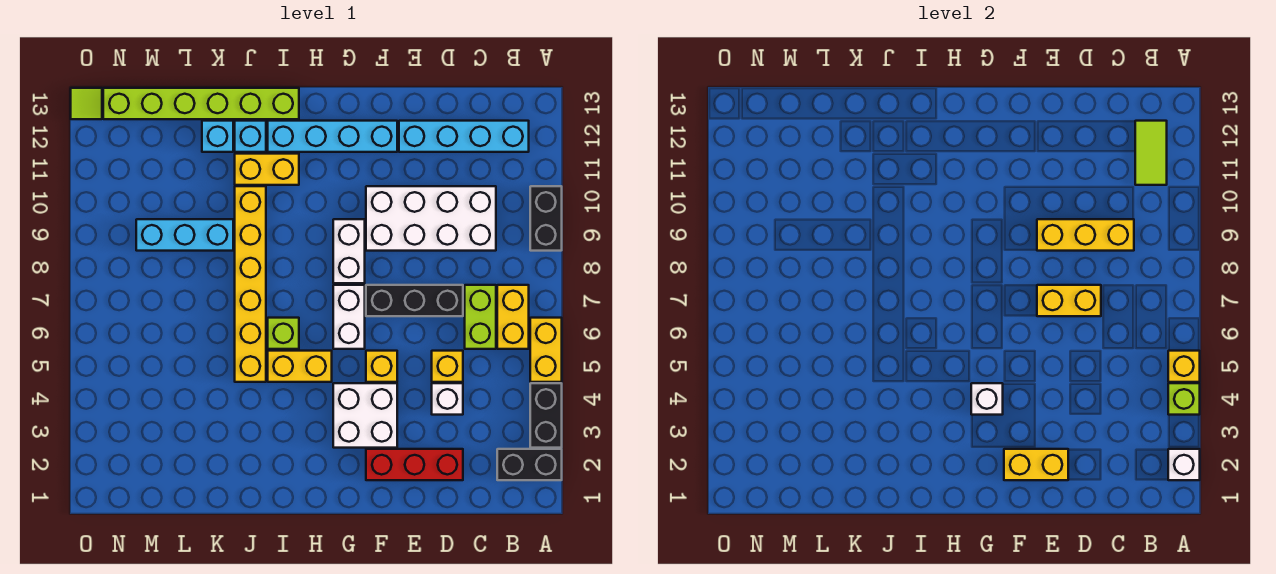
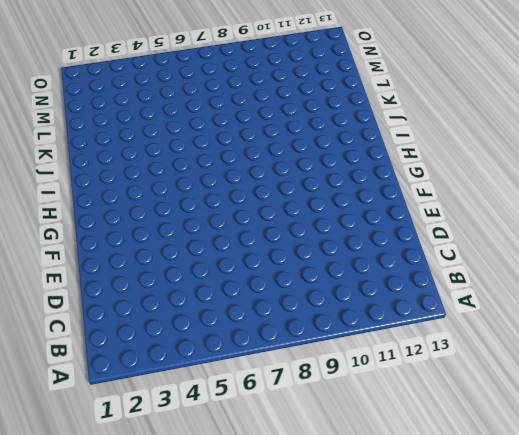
none -> black 1x2 brick [497,449,562,480]
none -> black 1x2 brick [530,383,562,448]
none -> yellow 1x2 brick [530,318,562,382]
none -> black 1x2 brick [530,186,562,251]

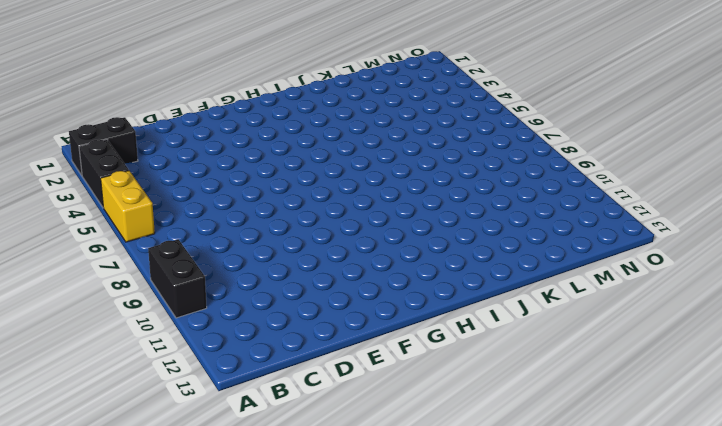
none -> yellow 1x2 brick [497,285,529,349]
none -> cyan 1x4 brick [399,121,529,152]
none -> lime 1x2 brick [465,285,496,349]
none -> white 2x4 brick [366,186,496,251]

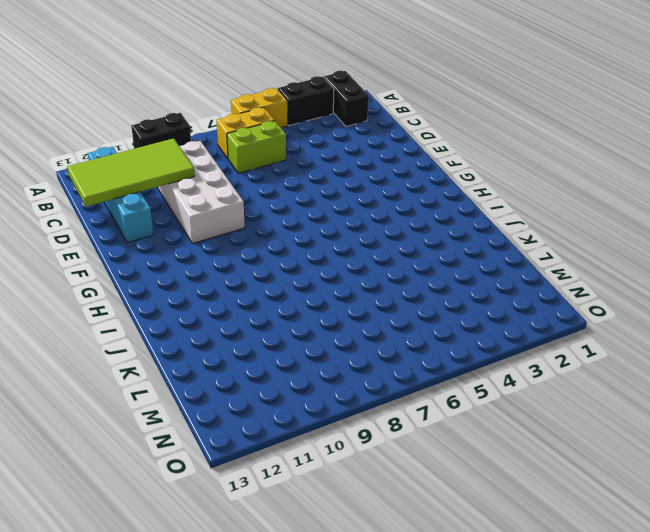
lime 2x4 tile [67,138,195,207] -> none
none -> red 1x3 brick [366,449,463,480]
none -> white 1x1 brick [432,383,463,415]
none -> yellow 1x1 brick [432,351,463,382]
none -> black 1x3 brick [366,285,463,316]

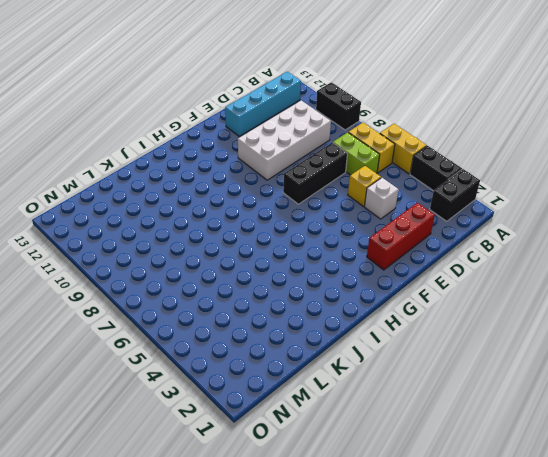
none -> white 2x2 brick [333,383,397,448]
none -> yellow 1x1 brick [366,351,397,382]
none -> cyan 1x4 brick [268,121,397,152]
none -> white 1x2 brick [333,285,365,349]

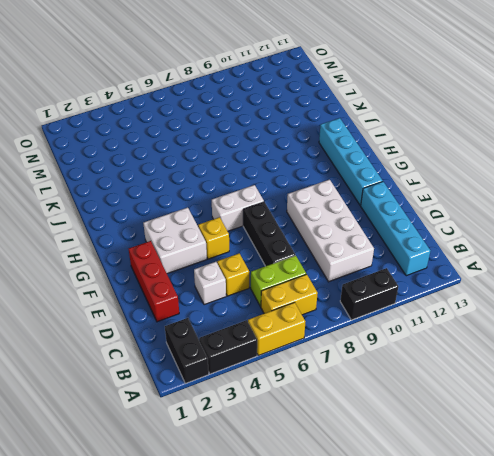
none -> white 1x2 brick [333,219,365,283]
none -> yellow 1x2 brick [268,351,332,382]
none -> lime 1x1 brick [268,318,299,349]
none -> yellow 1x2 brick [235,154,299,185]

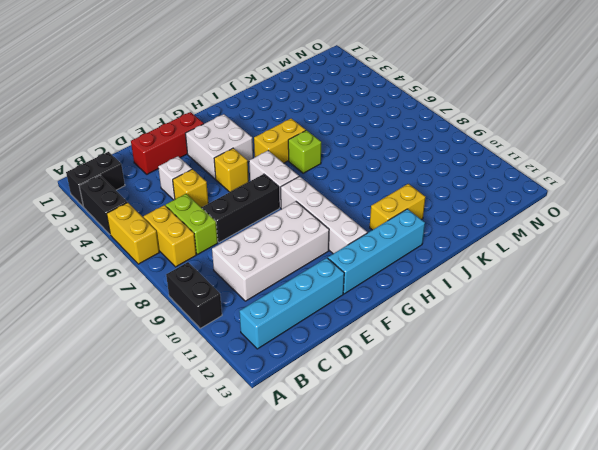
white 1x4 brick [281,176,367,254] -> white 1x2 brick [333,219,365,283]
none -> lime 1x6 brick [103,88,299,119]
none -> yellow 1x6 brick [235,186,266,382]
none -> cyan 1x1 brick [235,121,266,152]
none -> cyan 1x3 brick [136,219,233,251]

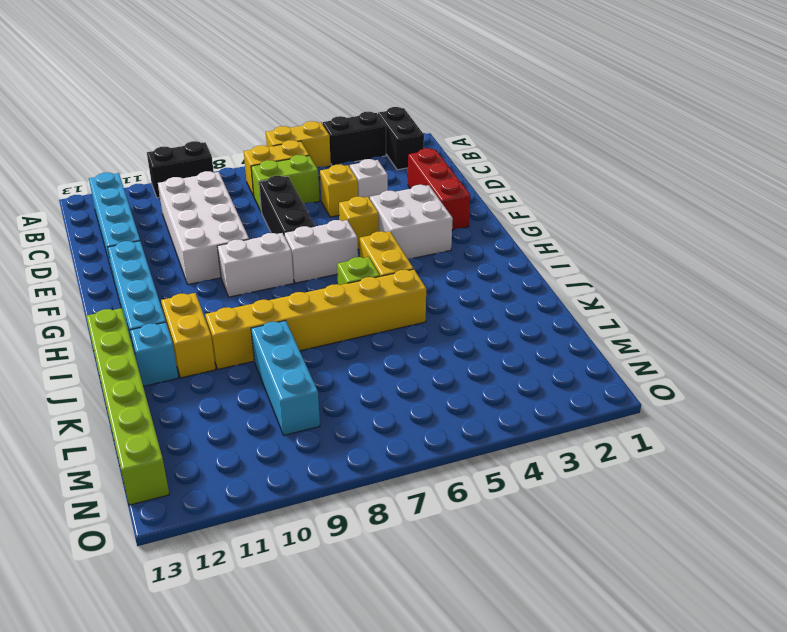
none -> cyan 1x1 brick [202,121,233,152]
none -> lime 1x1 tile [71,88,102,119]
none -> white 1x1 brick [1168,449,1200,480]
none -> lime 1x1 brick [1168,383,1200,415]

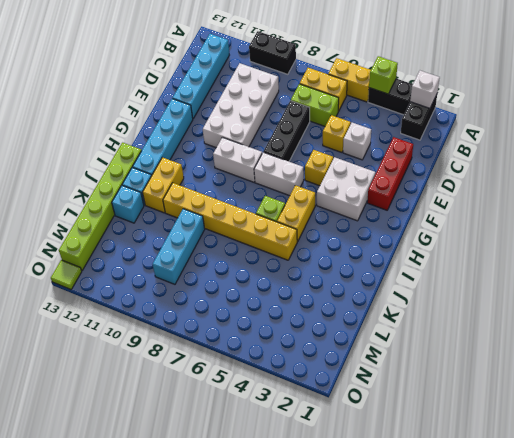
none -> yellow 1x1 brick [1168,351,1200,382]
none -> lime 1x2 tile [1135,121,1167,185]
none -> yellow 1x3 brick [1037,219,1134,251]
none -> yellow 1x2 brick [1037,285,1101,316]

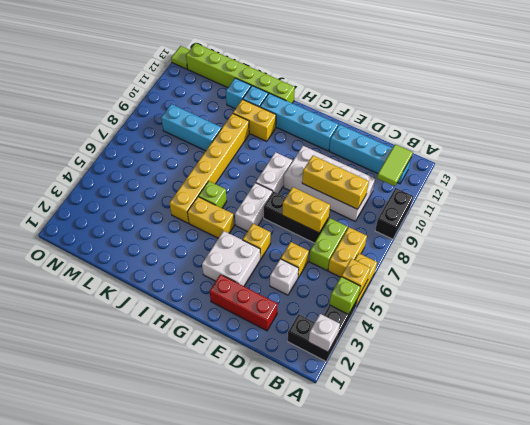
none -> yellow 1x2 brick [1004,449,1068,480]
none -> white 1x1 brick [971,383,1003,415]

